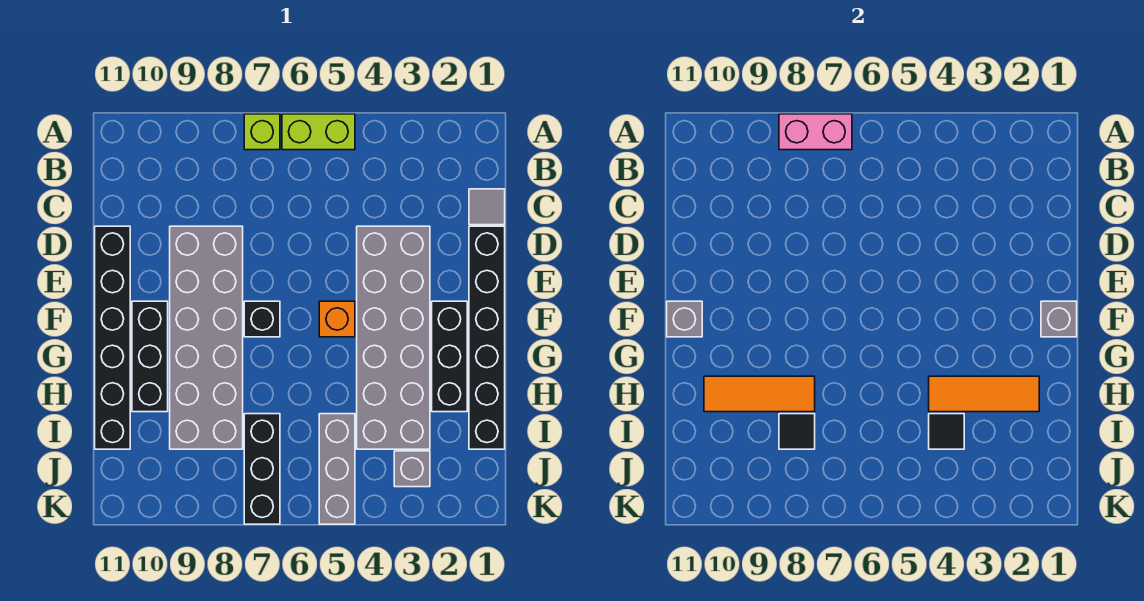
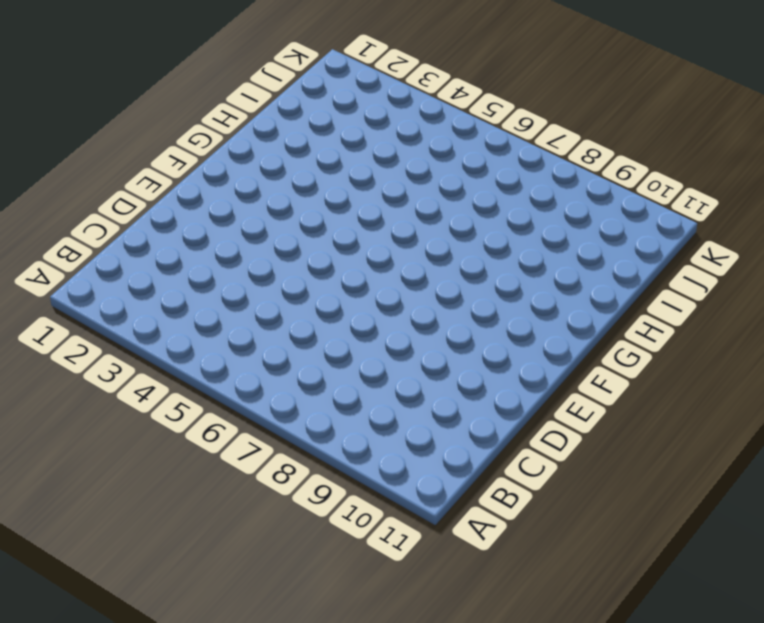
none -> lime 1x2 brick [282,114,355,150]
none -> lime 1x1 brick [244,114,280,150]
none -> grey 1x1 tile [469,189,505,225]

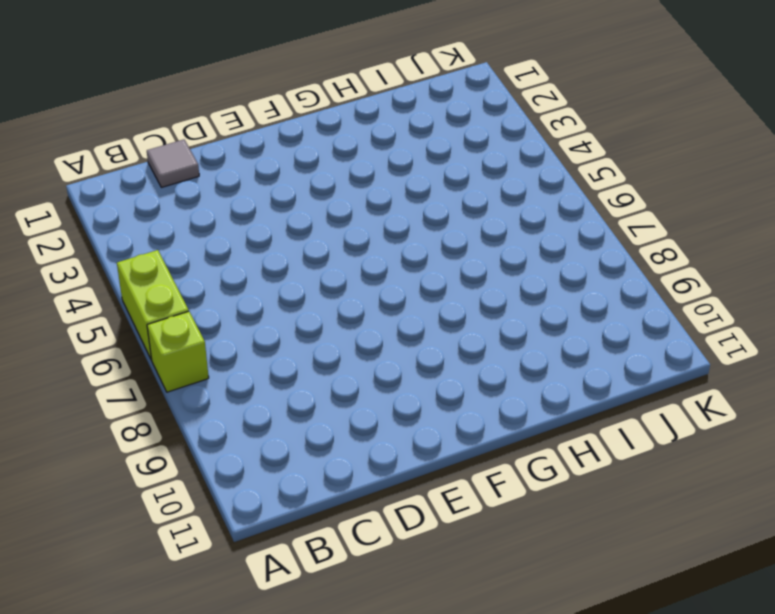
none -> black 1x6 brick [469,226,505,449]
none -> grey 2x6 brick [357,226,430,449]
none -> grey 2x6 brick [170,226,243,449]

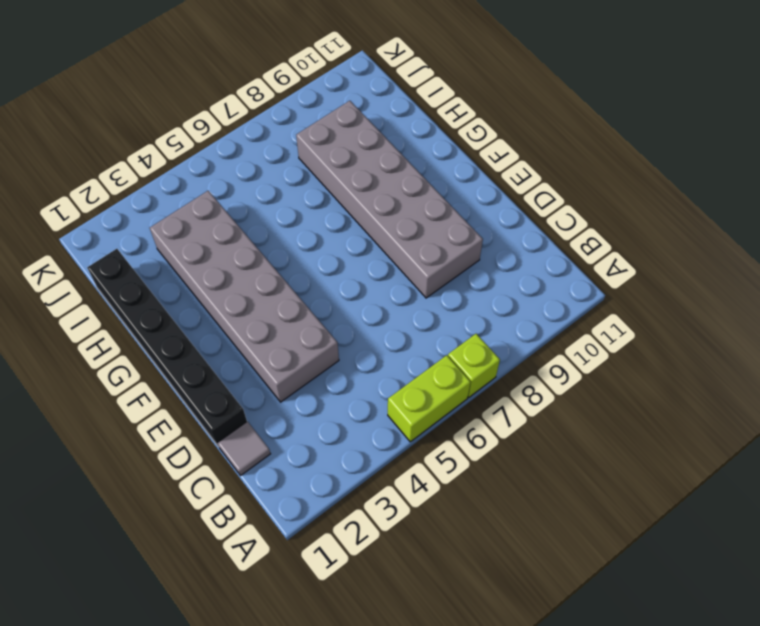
none -> black 1x6 brick [95,226,130,449]
none -> black 1x3 brick [432,301,467,412]
none -> orange 1x1 brick [319,301,355,337]

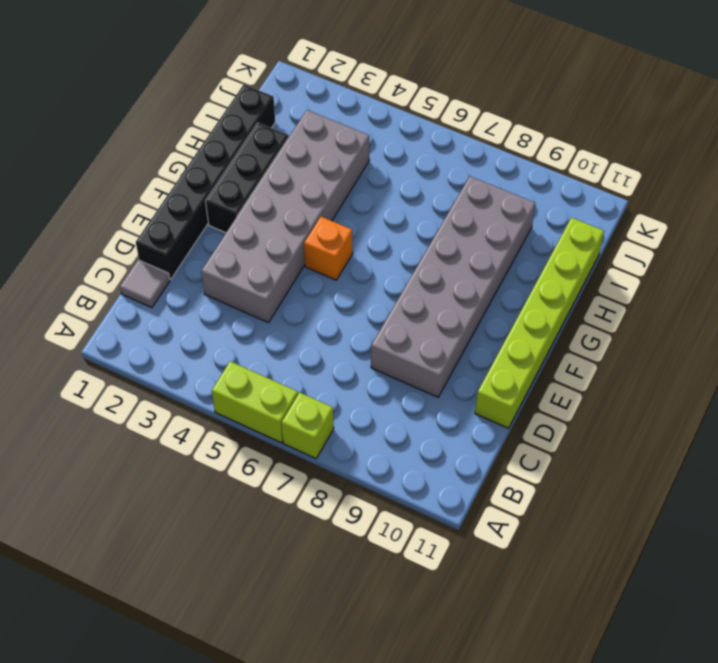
lime 1x6 brick [475,218,604,428] -> black 1x6 brick [95,226,130,449]
none -> black 1x1 brick [244,301,280,337]
none -> black 1x3 brick [132,301,168,412]
none -> grey 1x3 brick [319,414,355,524]

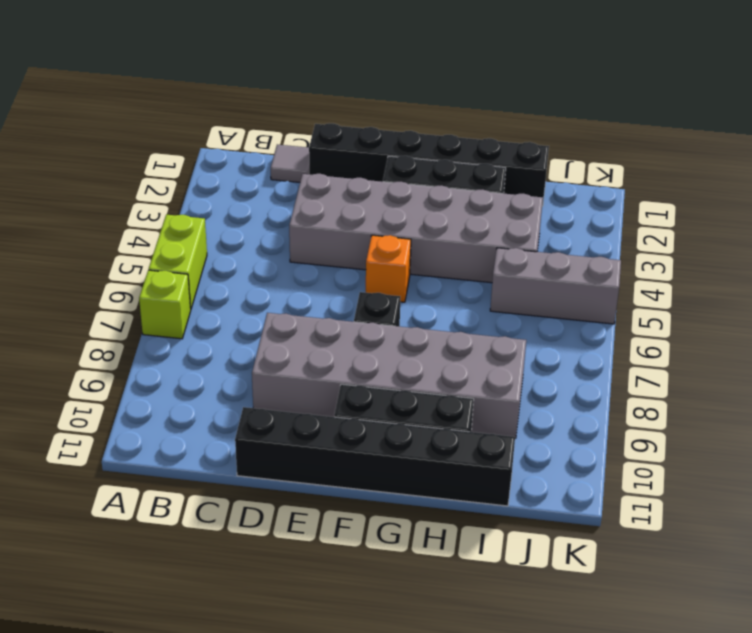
none -> black 1x3 brick [244,414,280,524]
none -> grey 1x1 brick [394,451,430,487]
none -> pink 1x2 brick [779,114,852,150]

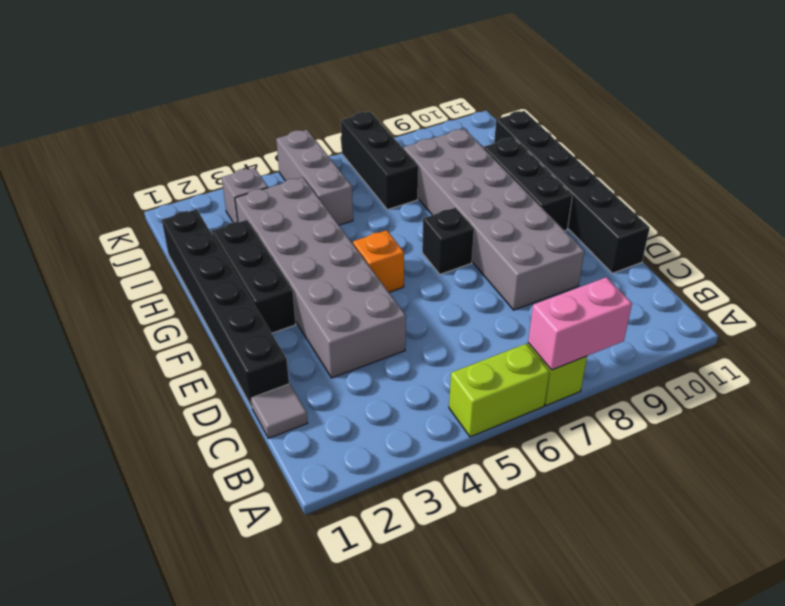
none -> grey 1x1 brick [1041,301,1077,337]
none -> grey 1x1 brick [667,301,702,337]
none -> orange 1x3 tile [929,376,1039,412]

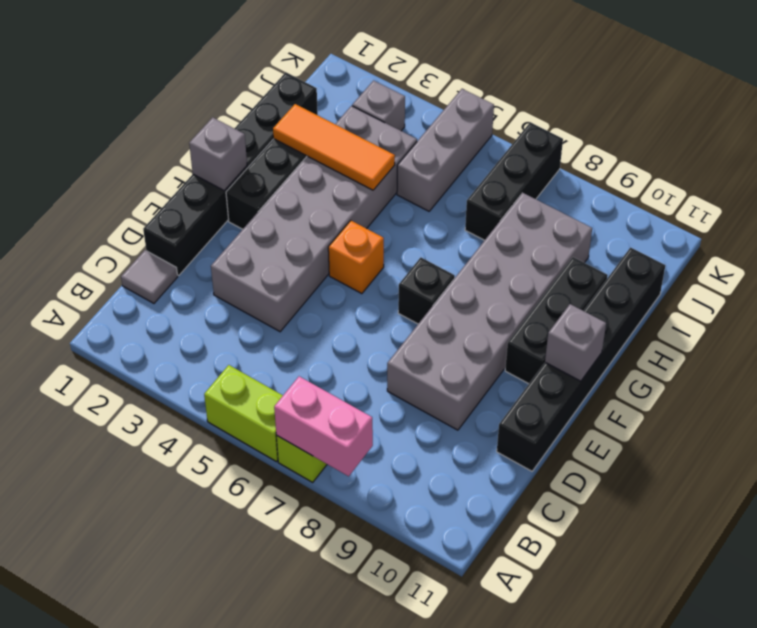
none -> orange 1x3 tile [704,376,815,412]
none -> black 1x1 tile [929,414,964,449]
none -> black 1x1 tile [779,414,815,449]

